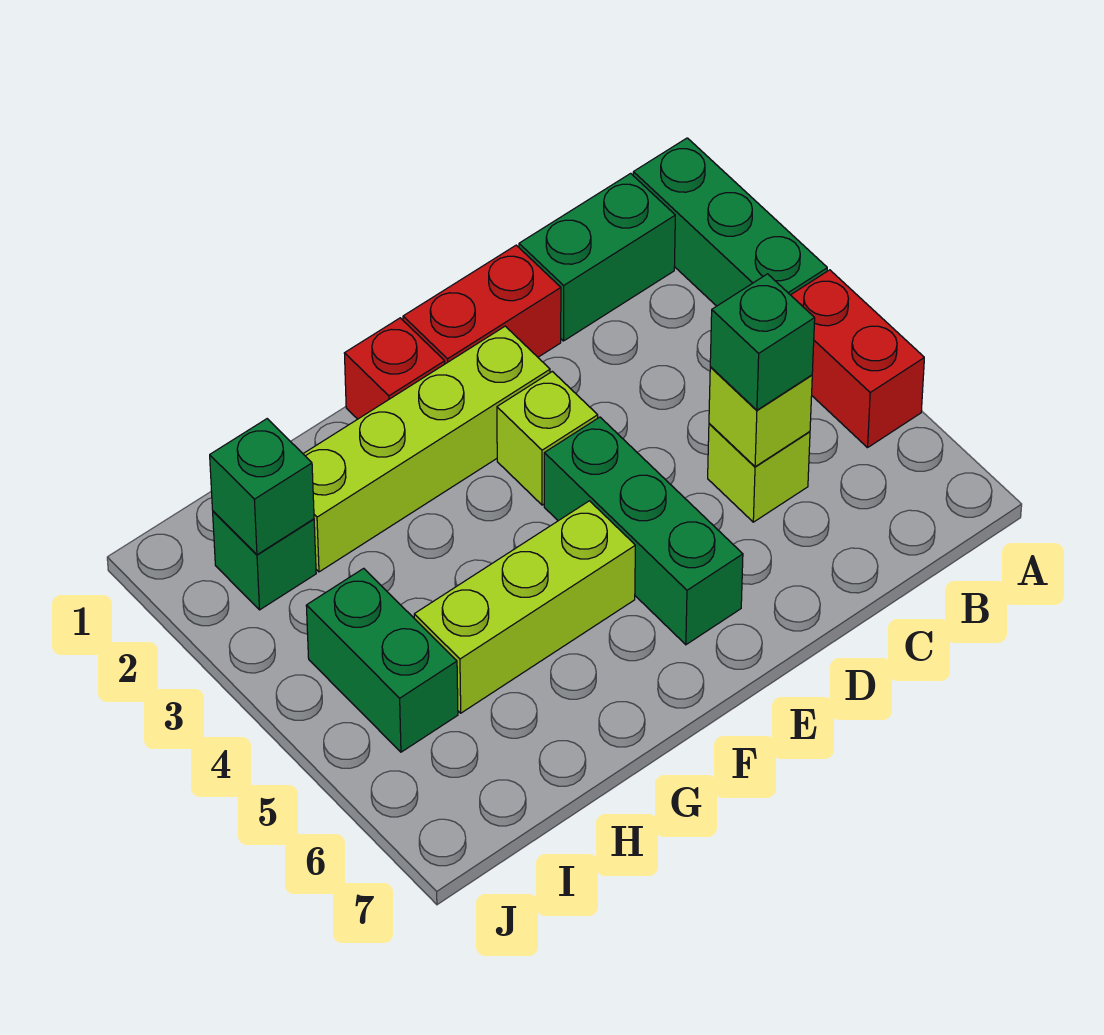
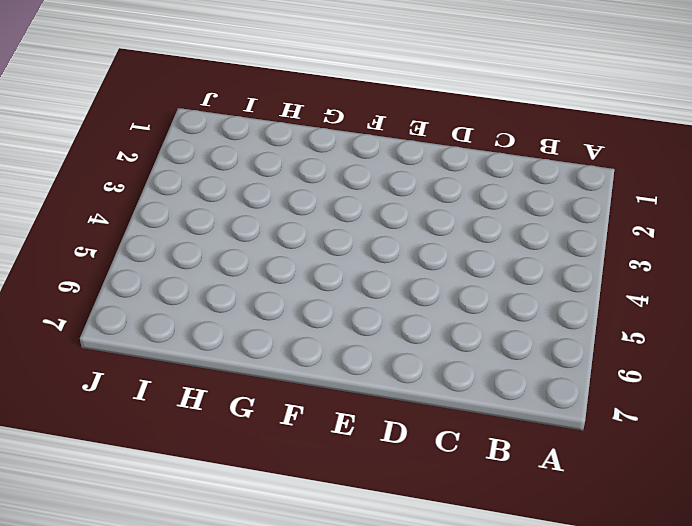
none -> green 1x3 brick [633,138,827,306]
none -> red 1x2 brick [791,270,924,448]
none -> green 1x2 brick [519,173,675,341]

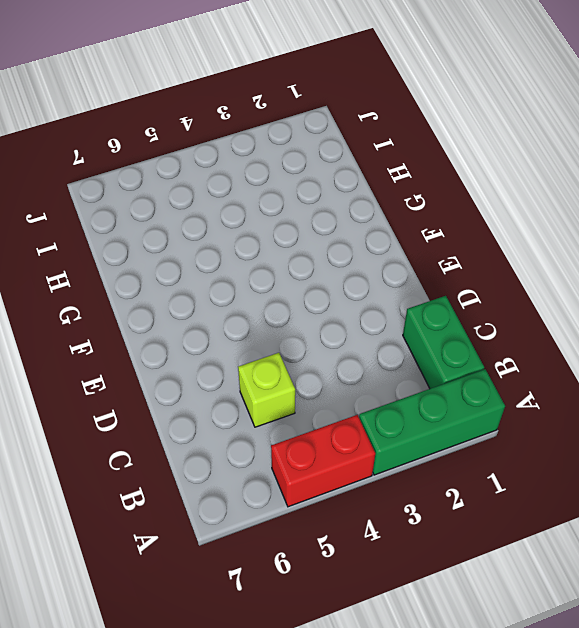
none -> red 1x2 brick [403,245,561,364]
none -> lime 1x4 brick [303,326,550,572]
none -> lime 1x1 brick [497,371,598,505]

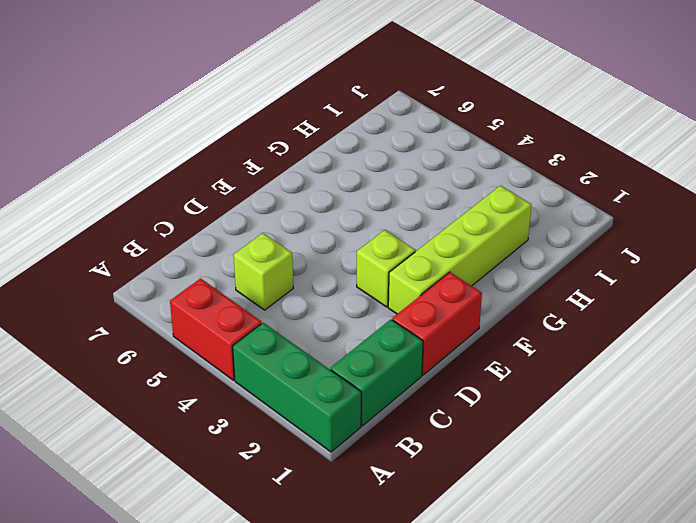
none -> green 1x3 brick [544,417,743,645]
none -> red 1x1 brick [344,318,445,419]
none -> lime 1x3 brick [414,501,635,713]

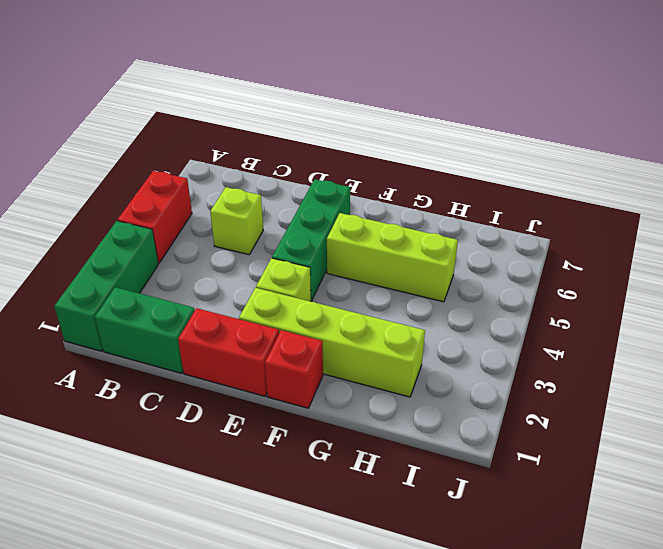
none -> green 1x1 brick [213,511,316,610]
none -> green 1x2 brick [306,568,458,752]
none -> lime 1x1 brick [709,367,812,467]

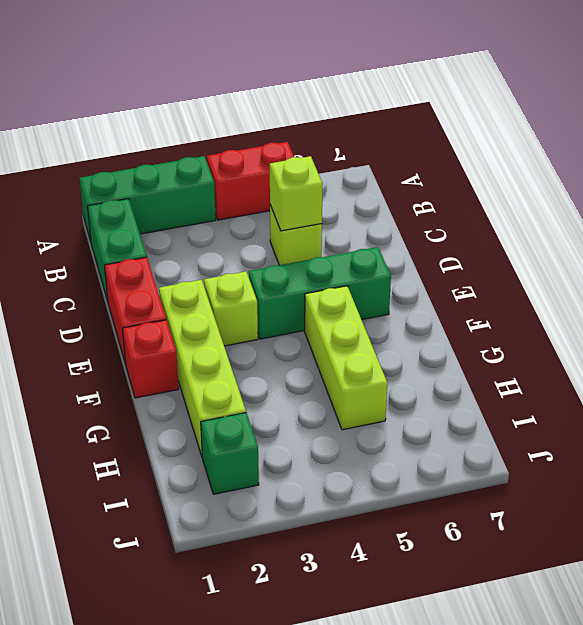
none -> green 1x2 brick [306,568,458,752]
none -> green 1x1 brick [210,419,314,555]
none -> green 1x1 brick [710,274,815,410]

